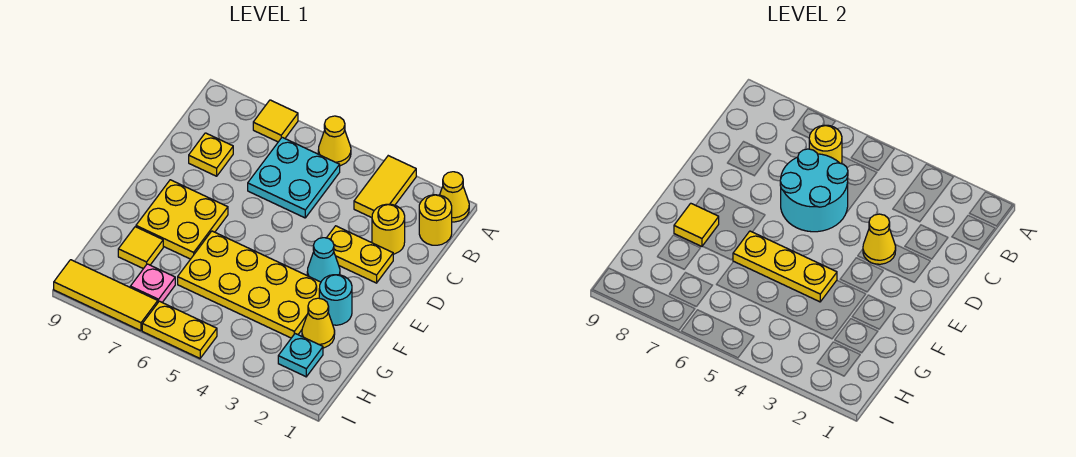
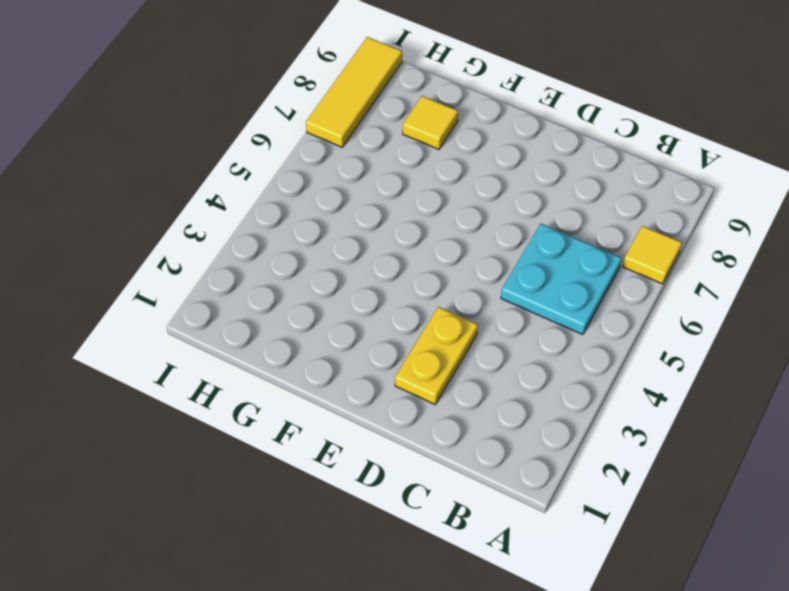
none -> yellow 1x1 cone [440,172,469,222]
none -> yellow 1x2 tile [354,156,416,218]
none -> yellow 1x1 cone [318,116,351,166]

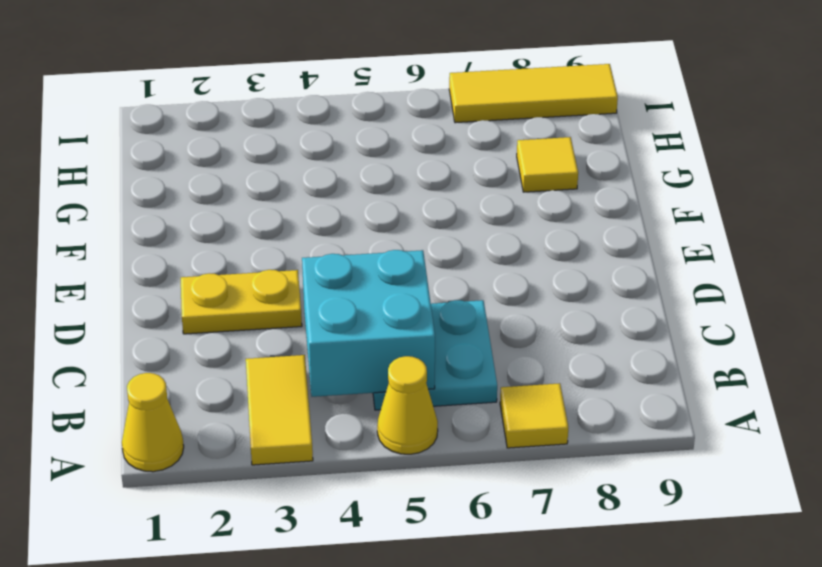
cyan 2x2 brick [302,250,435,397] -> cyan 2x2 round brick [780,149,848,232]
none -> yellow 1x1 round brick [419,195,452,245]
none -> yellow 1x1 round brick [372,204,405,254]
none -> yellow 1x1 plate [189,133,233,176]

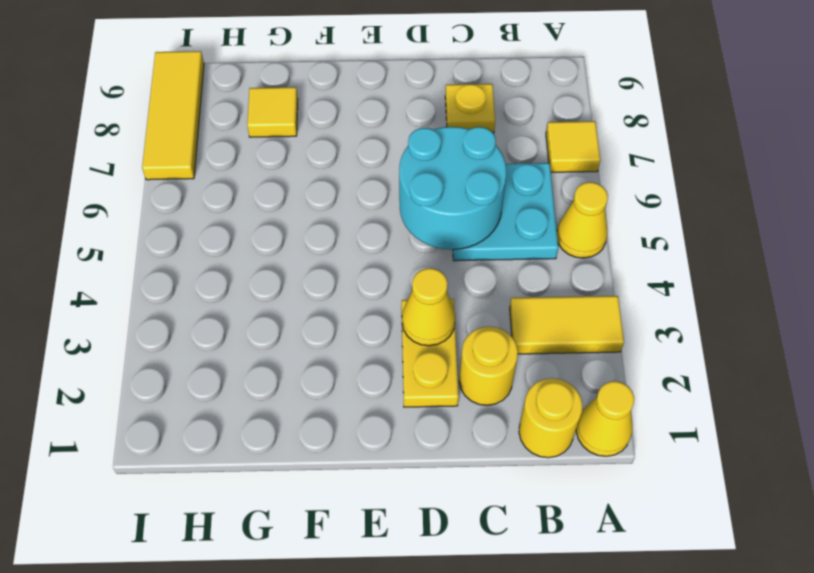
none -> cyan 1x1 cone [307,238,340,282]
none -> yellow 2x2 plate [136,180,228,259]
none -> cyan 1x1 round brick [319,275,352,325]

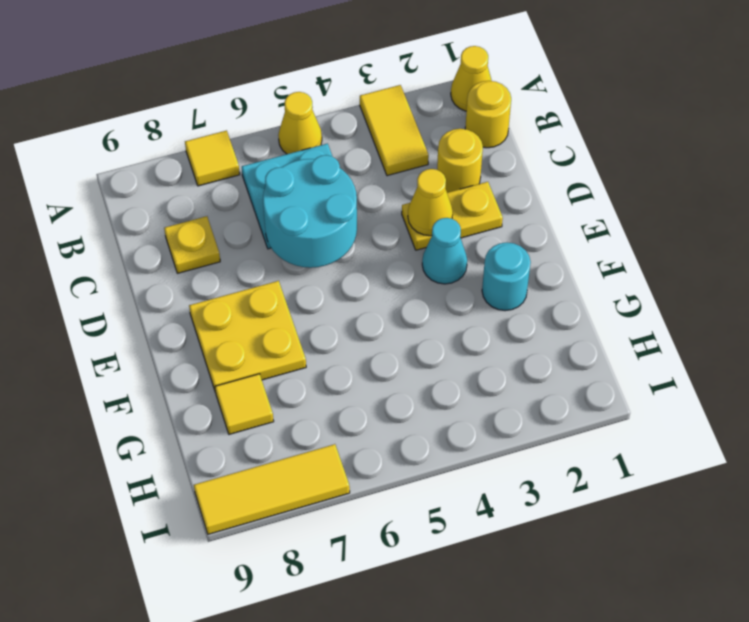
none -> yellow 2x4 plate [178,231,321,338]
none -> yellow 1x1 cone [302,298,335,348]
none -> cyan 1x1 plate [278,334,323,377]

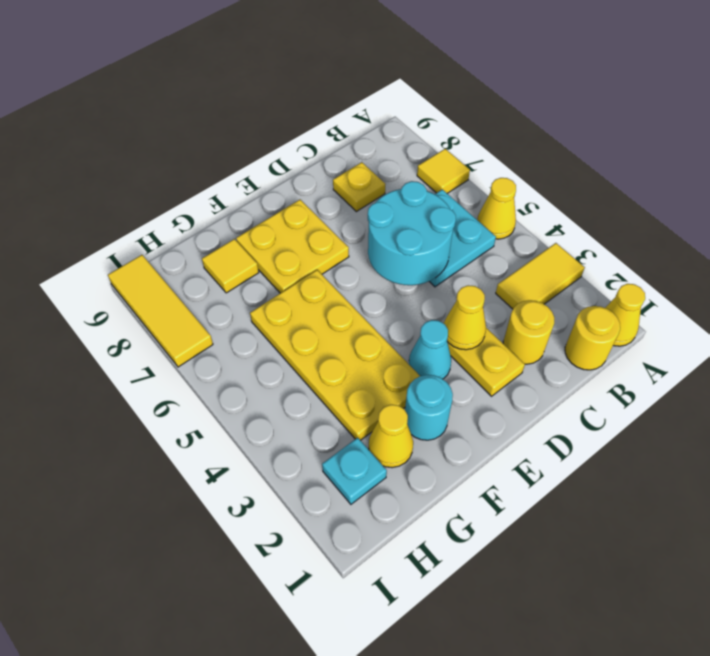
none -> pink 1x1 plate [130,264,175,302]
none -> yellow 1x2 plate [142,301,217,358]
none -> yellow 1x1 round brick [809,125,842,164]

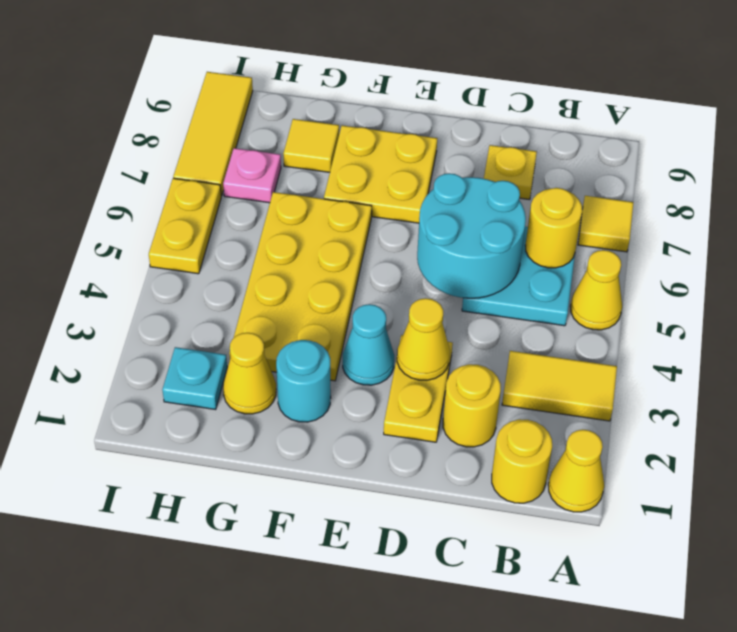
none -> yellow 1x3 plate [733,231,837,302]
none -> yellow 1x1 tile [674,203,719,246]

